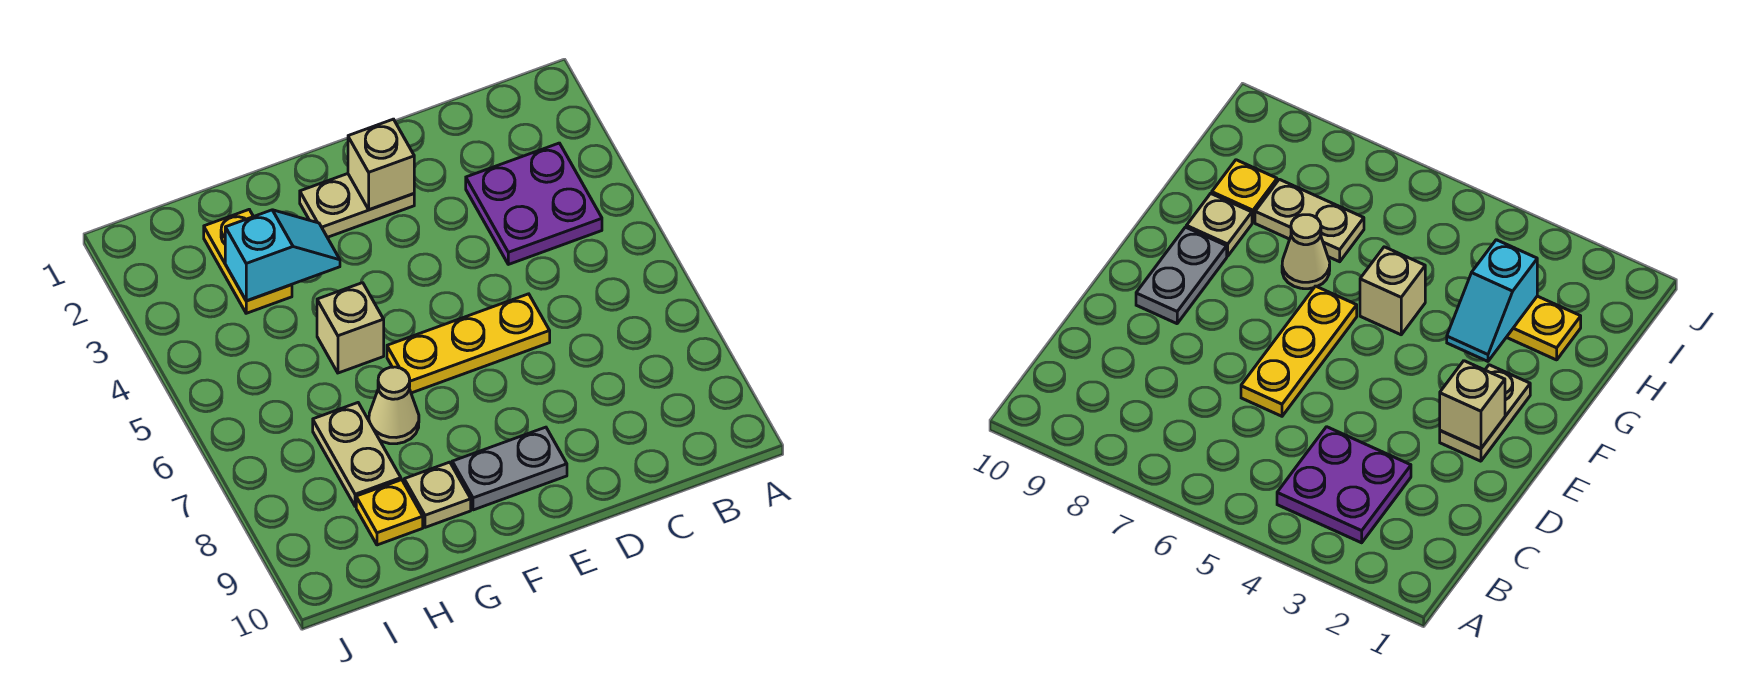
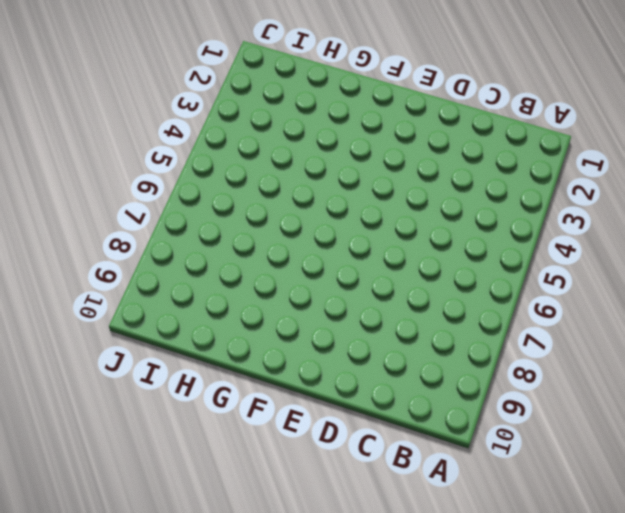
none -> purple 2x2 plate [466,143,602,264]
none -> yellow 1x3 plate [387,294,550,393]
none -> tan 1x2 plate [300,174,414,237]

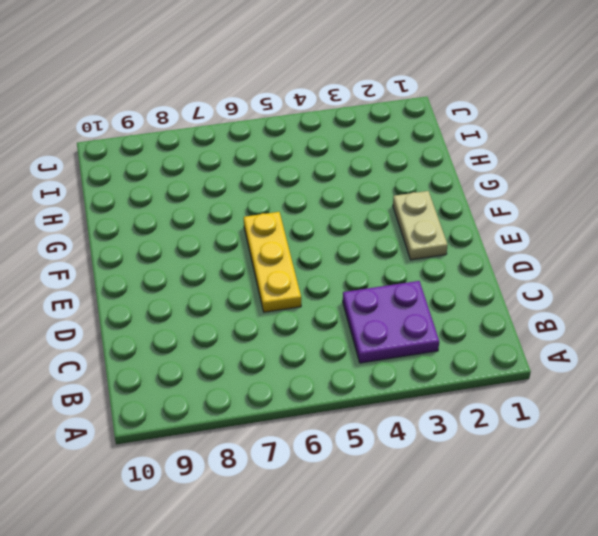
none -> grey 1x2 plate [452,427,567,510]
none -> tan 1x1 brick [317,283,384,373]
none -> tan 1x1 cone [369,367,419,444]

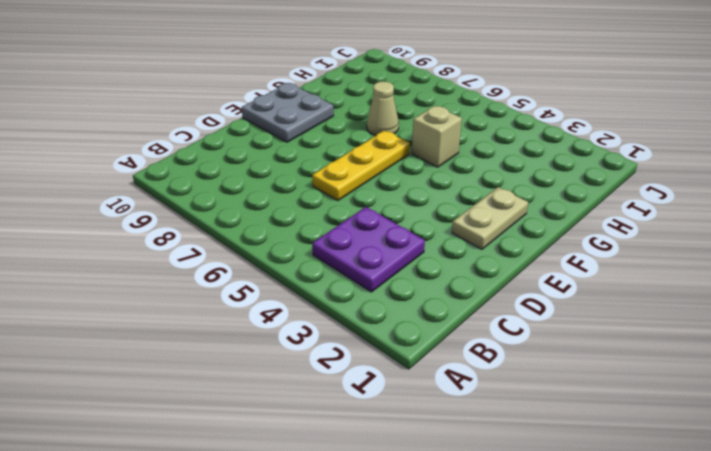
grey 2x2 plate [242,83,334,142] -> grey 1x2 plate [452,427,567,510]
none -> tan 1x1 plate [404,462,471,527]
none -> yellow 1x2 plate [204,210,292,313]
none -> tan 1x2 plate [313,403,401,506]

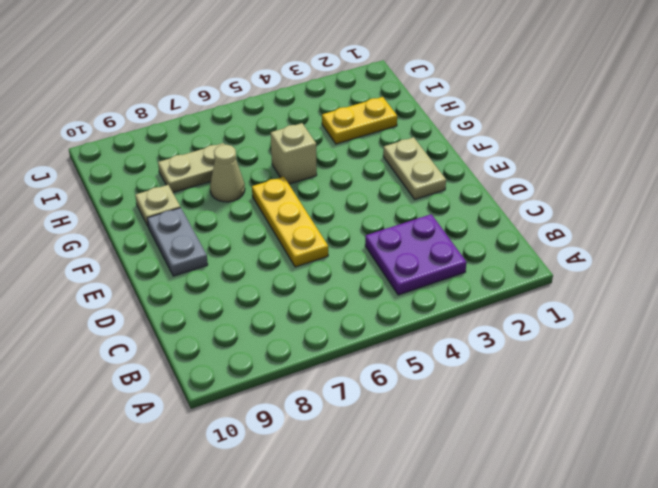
none -> yellow 1x1 plate [356,480,423,545]
none -> tan 1x1 brick [348,119,414,210]
none -> cyan 1x2 slope [225,210,340,301]

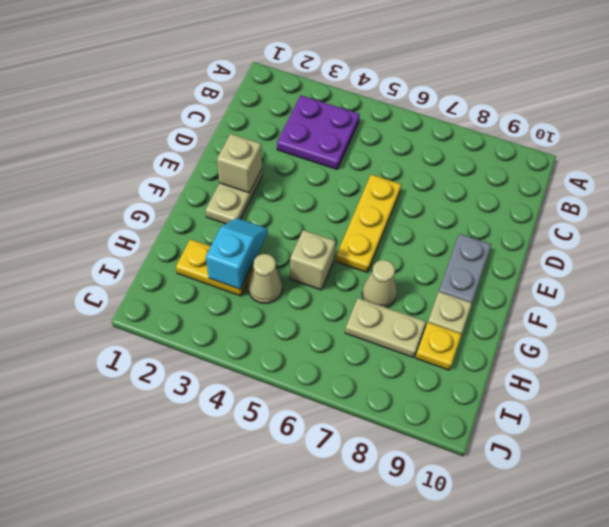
tan 1x1 cone [248,254,283,304] -> none

